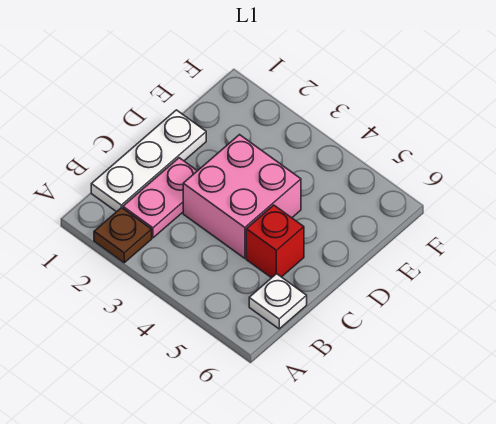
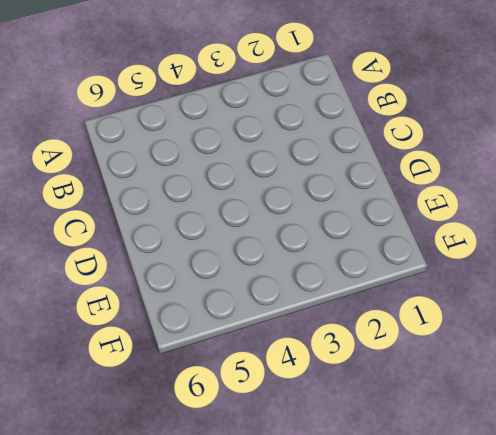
none -> brown 1x1 plate [94,208,152,263]
none -> white 1x3 plate [91,110,206,212]

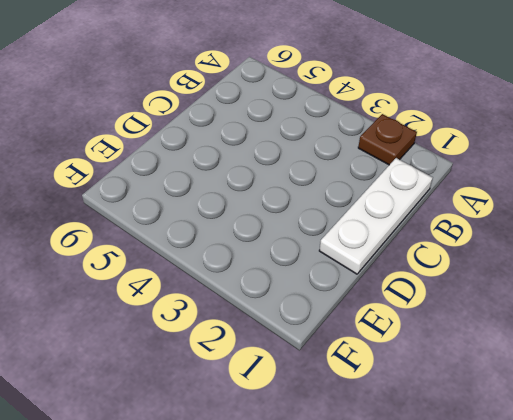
none -> pink 1x2 plate [123,158,197,238]
none -> white 1x1 plate [249,274,307,329]

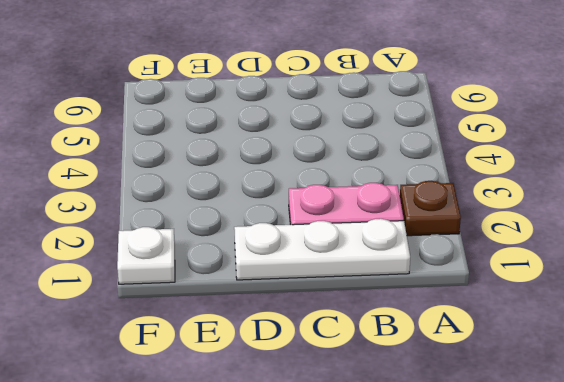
white 1x1 plate [117,227,175,284] -> white 1x1 plate moved to [249,274,307,329]
none -> pink 2x2 brick [183,135,301,258]
none -> red 1x1 brick [246,205,304,278]

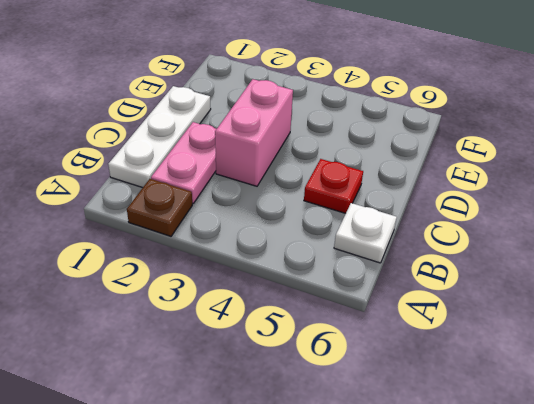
pink 1x2 brick [215,79,293,186] -> pink 2x2 brick [183,135,301,258]
red 1x1 plate [304,159,363,213] -> red 1x1 brick [246,205,304,278]

